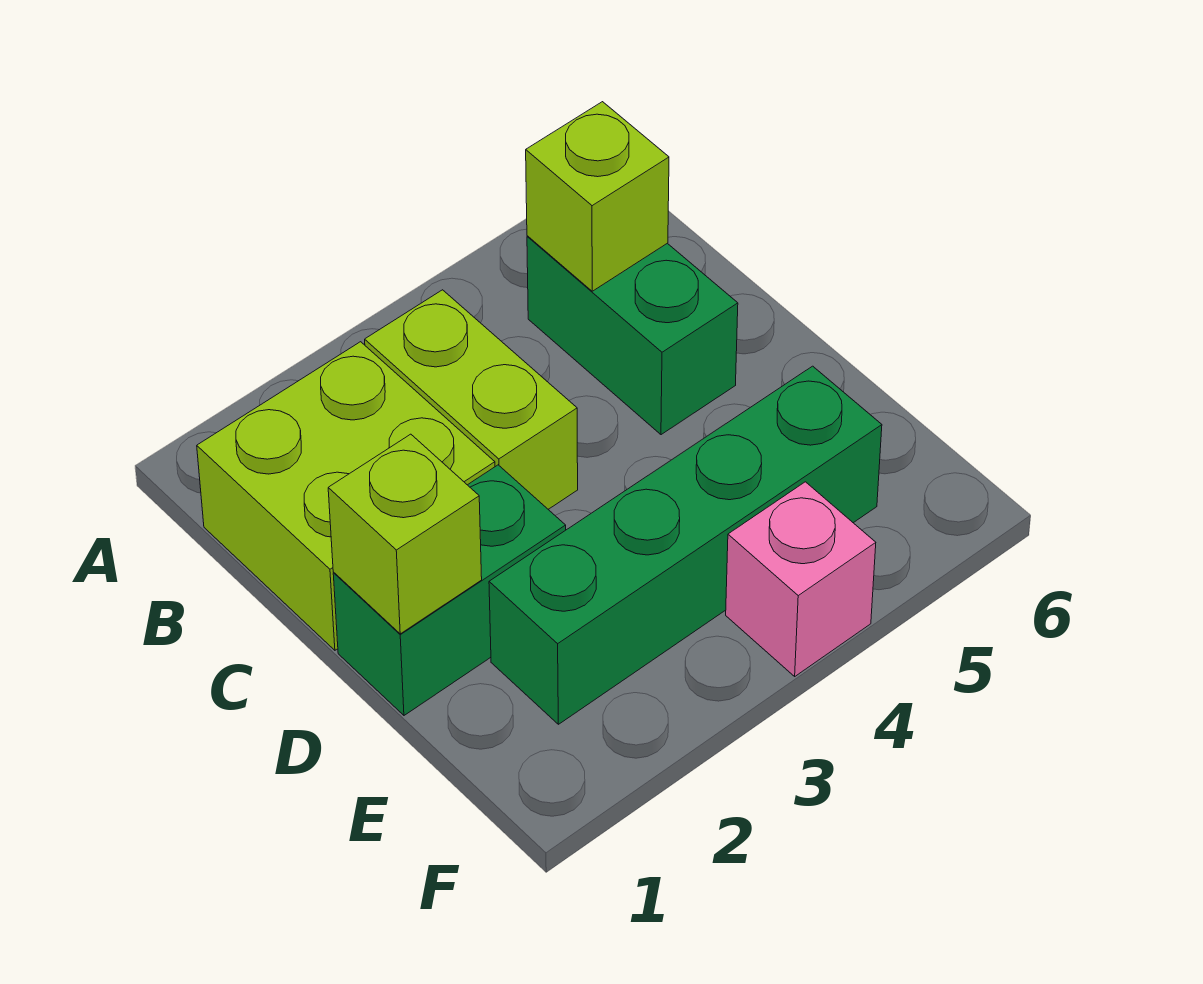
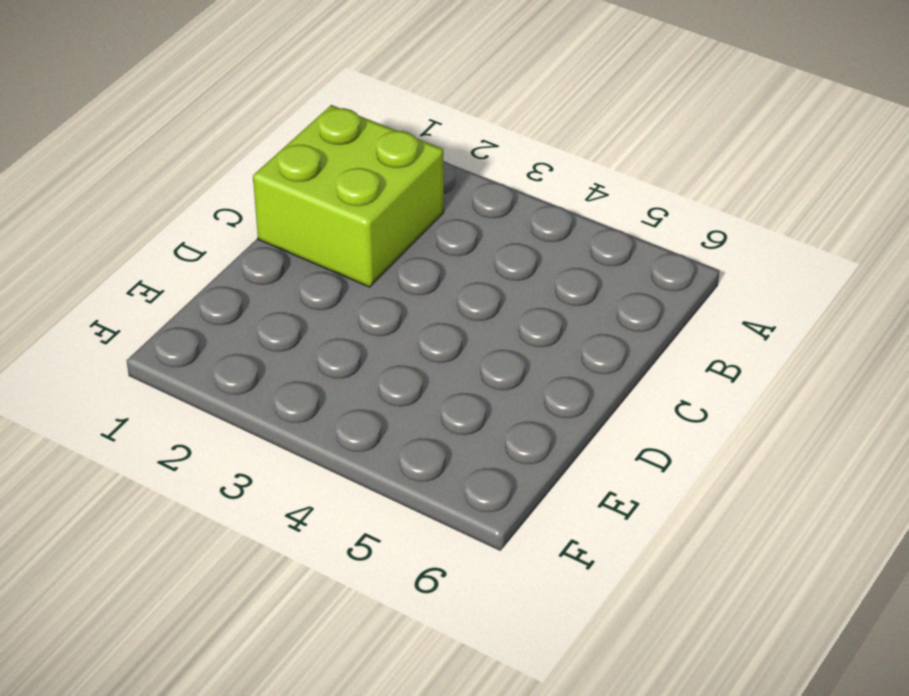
none -> lime 1x2 brick [365,290,578,509]
none -> green 1x2 brick [527,236,738,435]

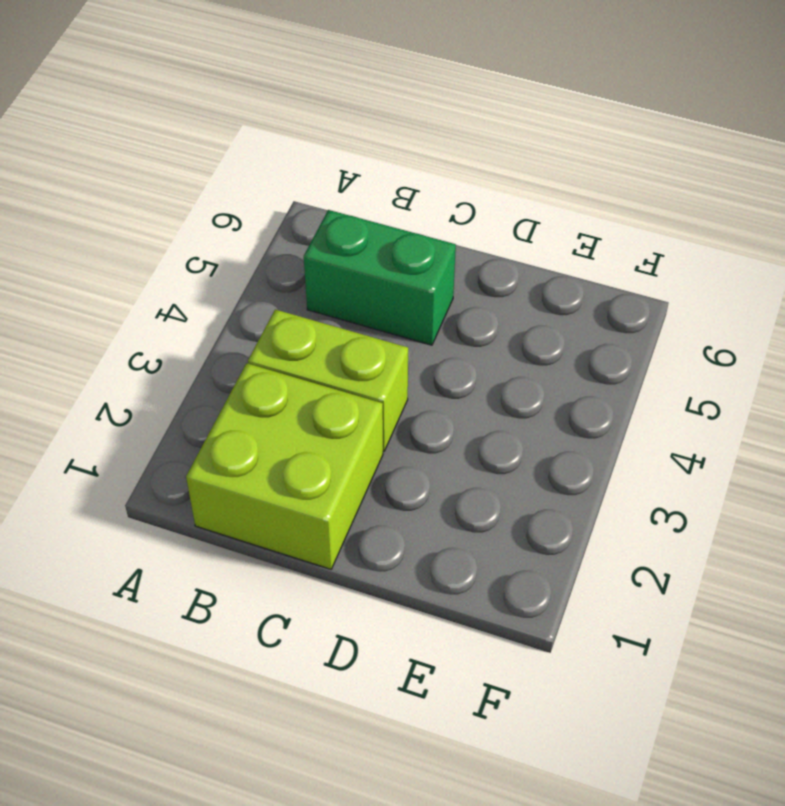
none -> green 1x2 brick [333,465,566,715]
none -> green 1x4 brick [489,366,882,724]

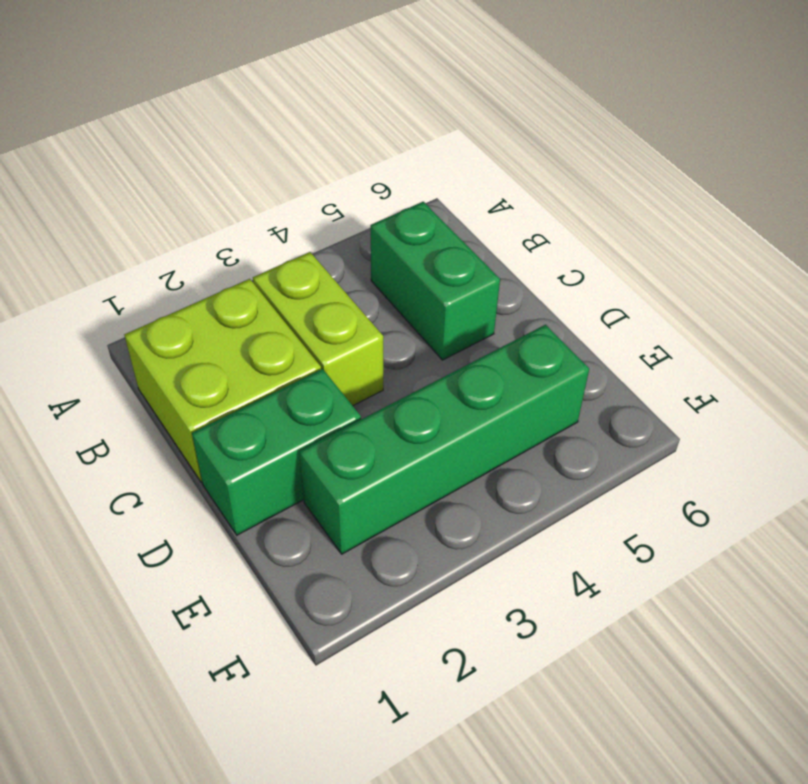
none -> pink 1x1 brick [726,482,876,676]
none -> lime 1x1 brick [526,102,669,291]

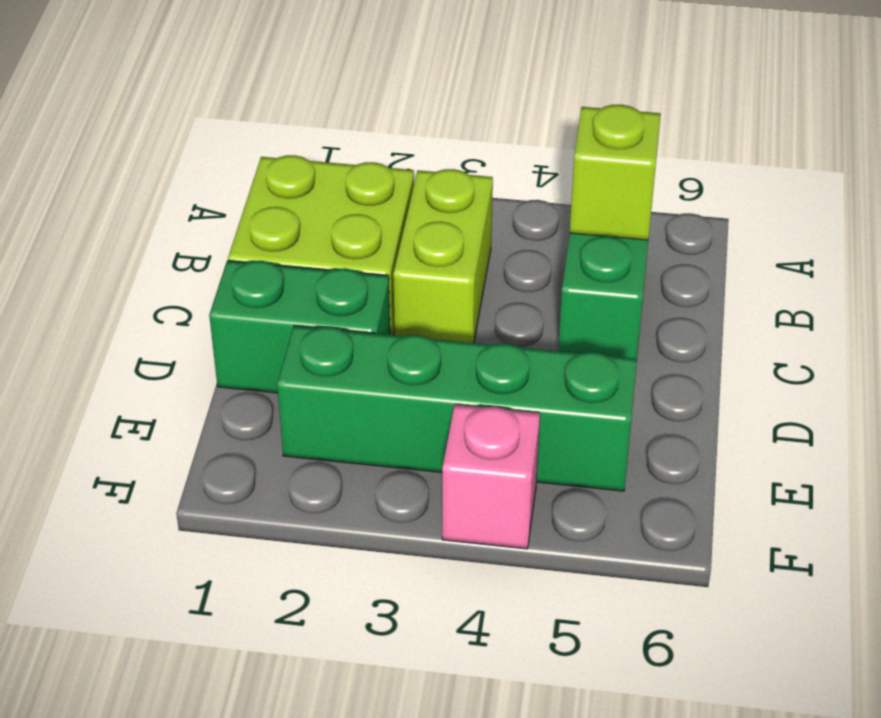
none -> lime 1x1 brick [328,434,482,634]

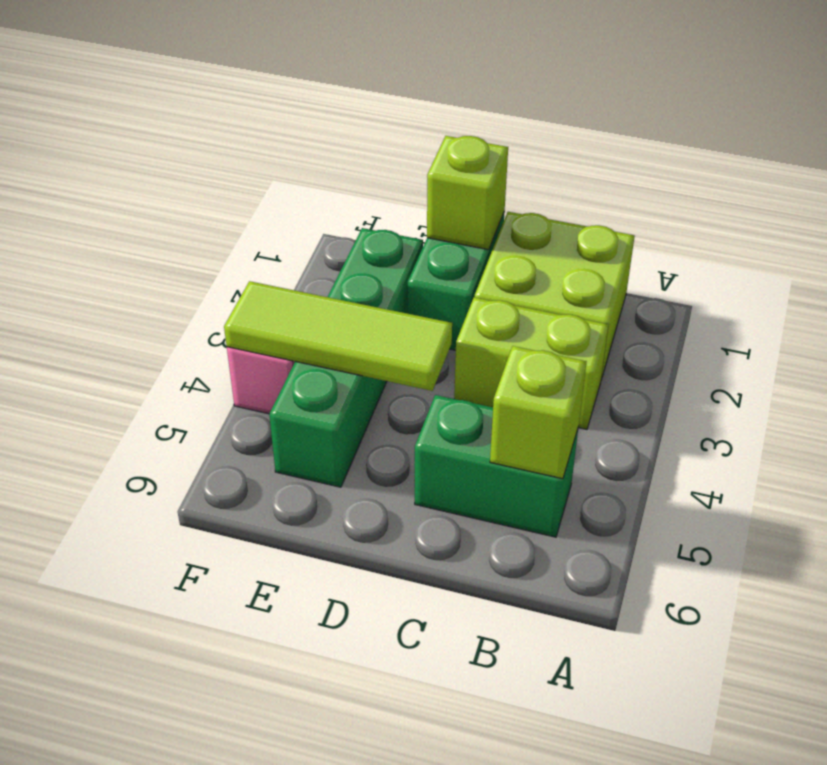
lime 1x3 tile [224,281,452,391] -> none

